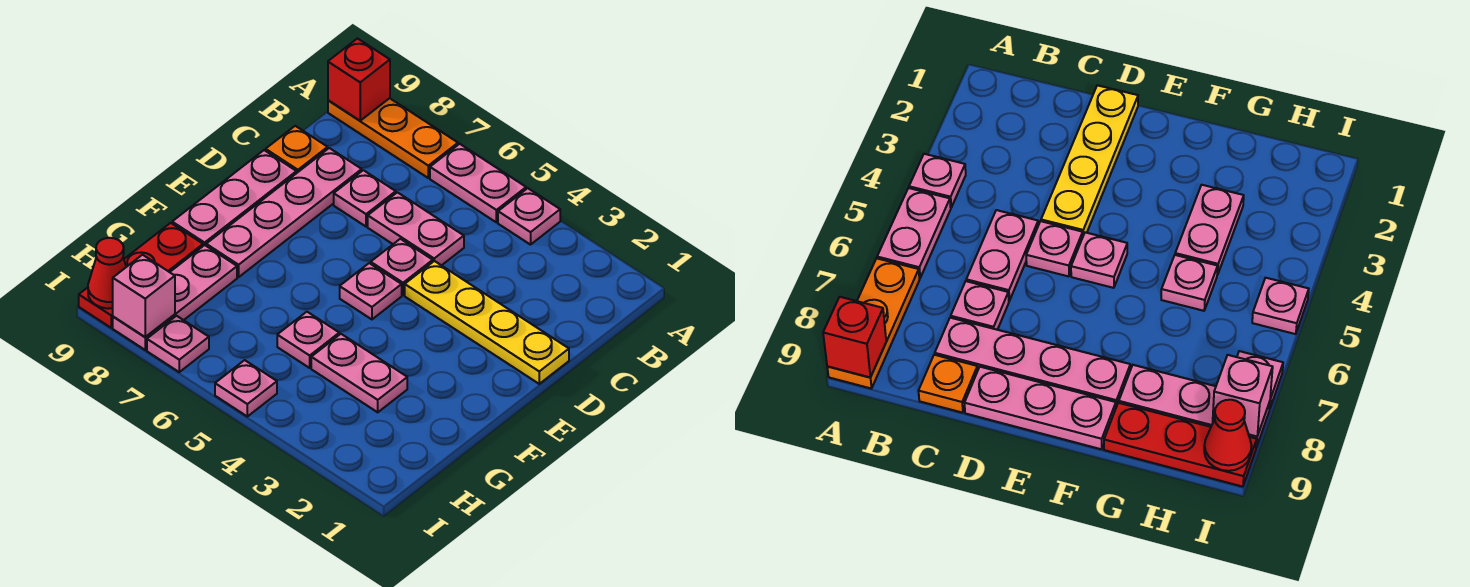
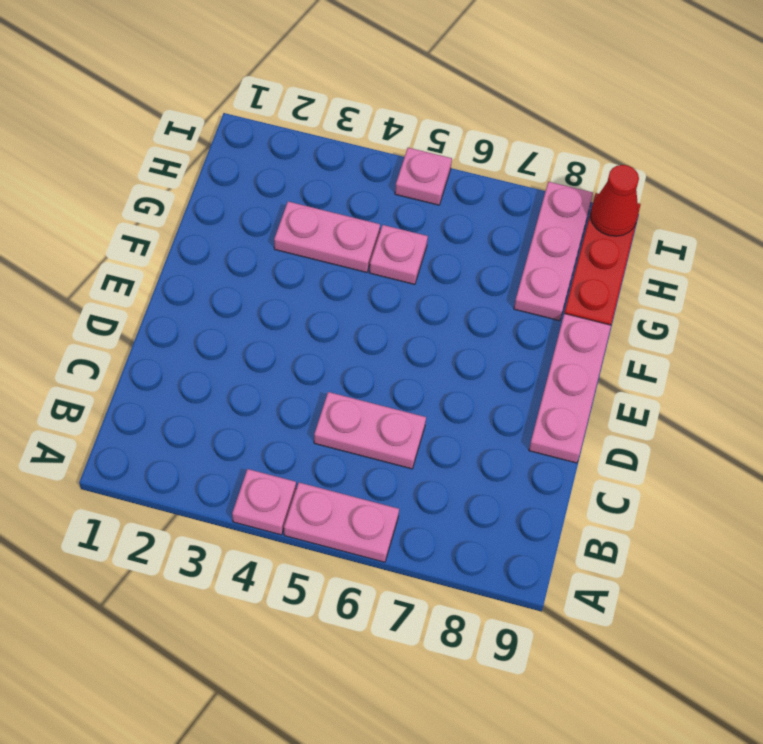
none -> orange 1x3 plate [328,98,458,178]
none -> pink 1x1 plate [334,170,396,227]
none -> pink 1x4 plate [206,148,362,277]

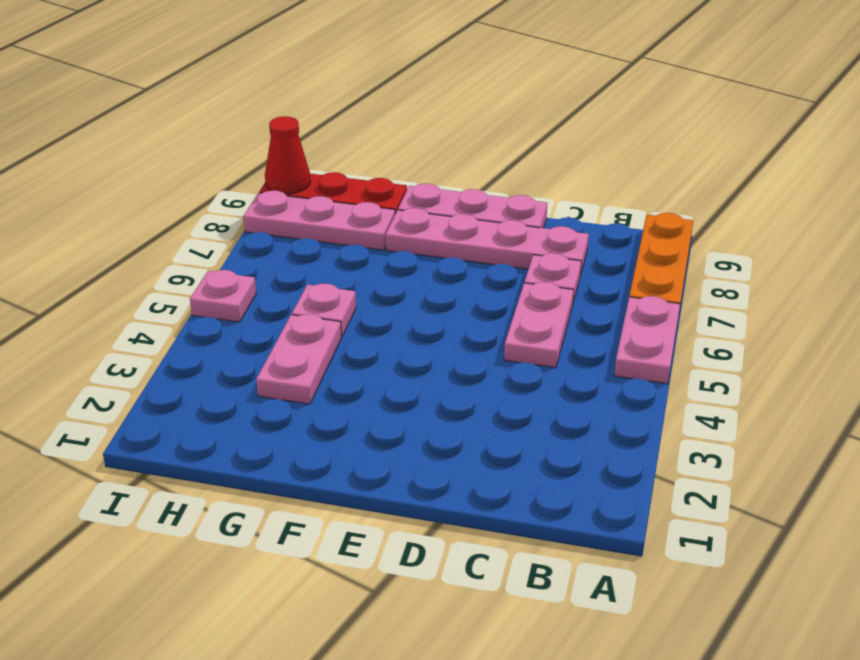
none -> pink 1x1 plate [498,188,560,245]
none -> orange 1x1 plate [266,126,328,173]
none -> yellow 1x4 plate [405,261,569,384]

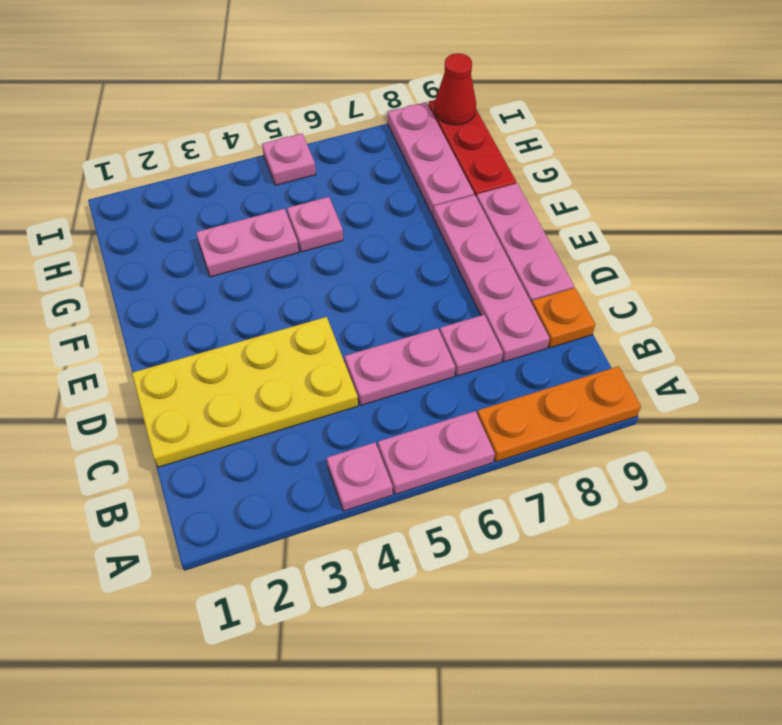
yellow 2x4 plate [132,317,358,467] -> yellow 1x4 plate [405,261,569,384]
none -> pink 1x1 plate [371,239,433,295]
none -> pink 1x1 plate [340,263,402,319]
none -> pink 1x1 plate [147,316,209,372]

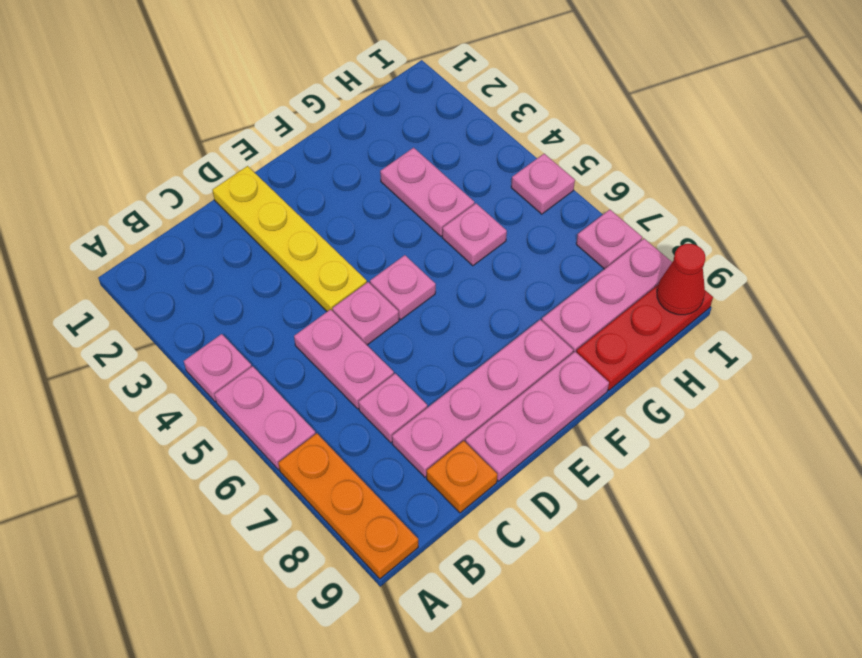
none -> red 1x1 brick [328,39,390,121]
none -> pink 1x1 brick [113,255,175,337]

